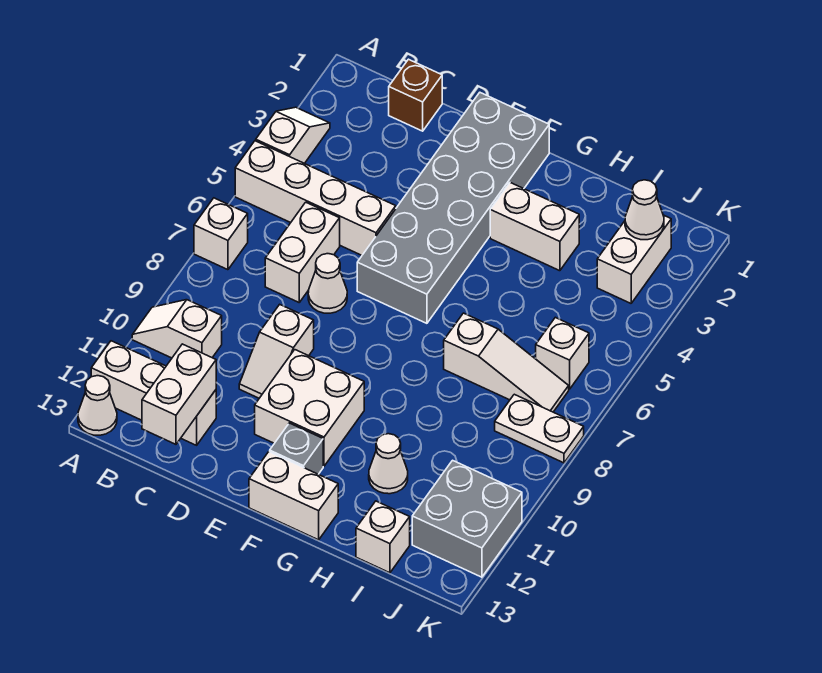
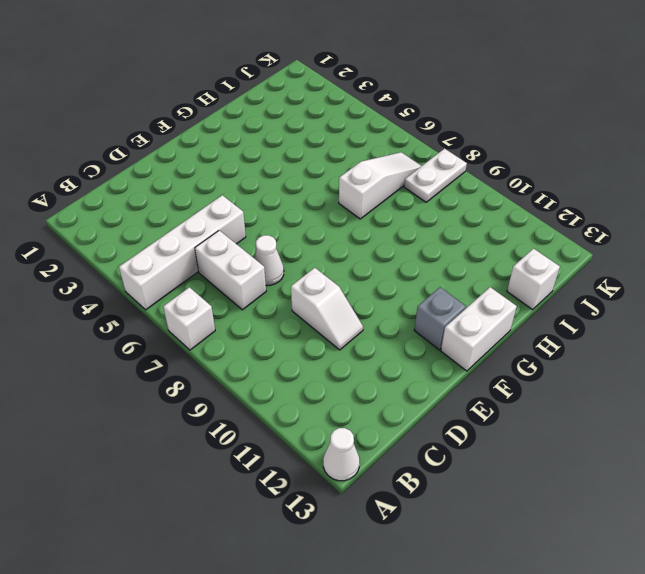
none -> white 1x2 slope [256,107,330,163]
none -> white 1x2 slope [132,300,222,358]
none -> white 1x3 brick [91,341,216,445]

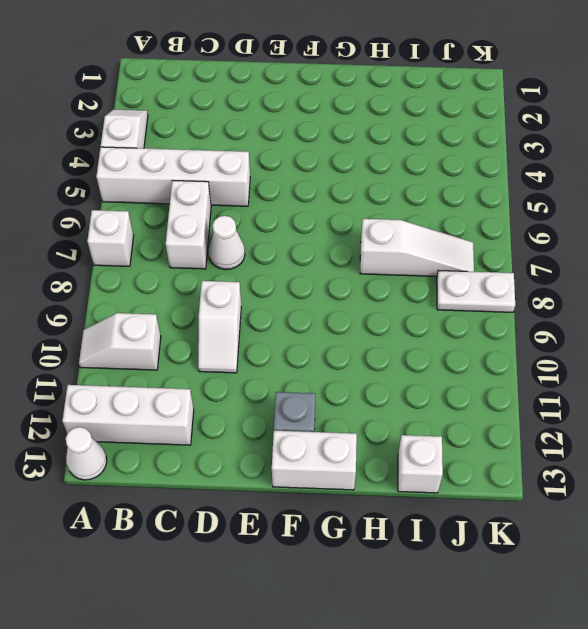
none -> brown 1x1 brick [389,59,442,131]
none -> grey 2x6 brick [357,93,549,323]
none -> white 2x2 brick [255,350,364,466]

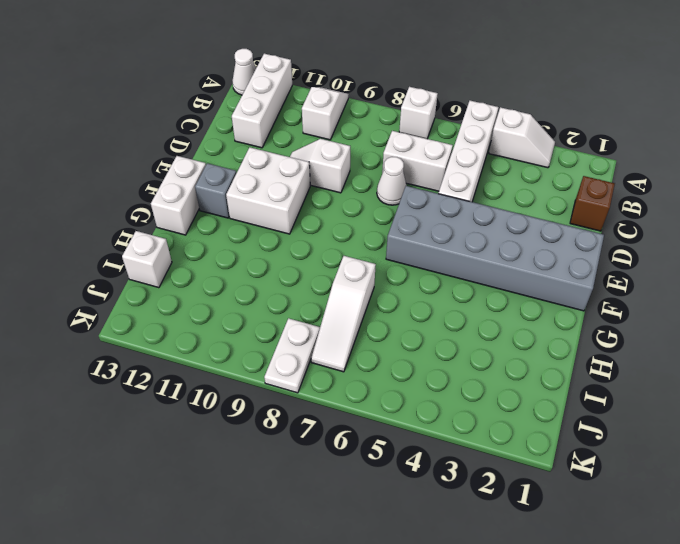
none -> white 1x2 brick [490,183,579,271]
none -> white 1x1 cone [369,434,408,494]
none -> white 1x2 brick [597,215,671,303]

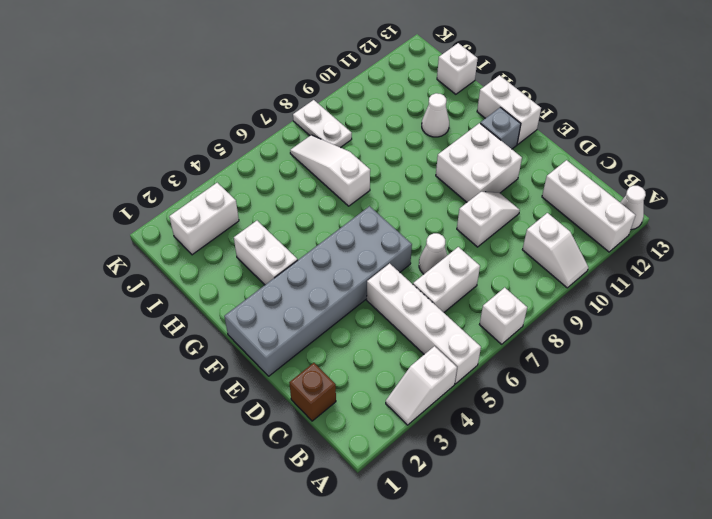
none -> white 1x1 brick [536,317,589,389]
none -> grey 2x2 brick [412,460,522,577]
none -> white 1x2 brick [142,344,216,444]

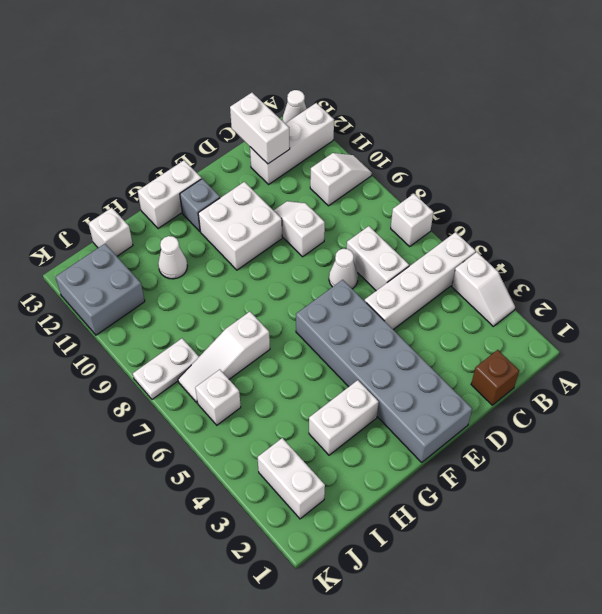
none -> white 1x1 cone [625,180,664,240]

